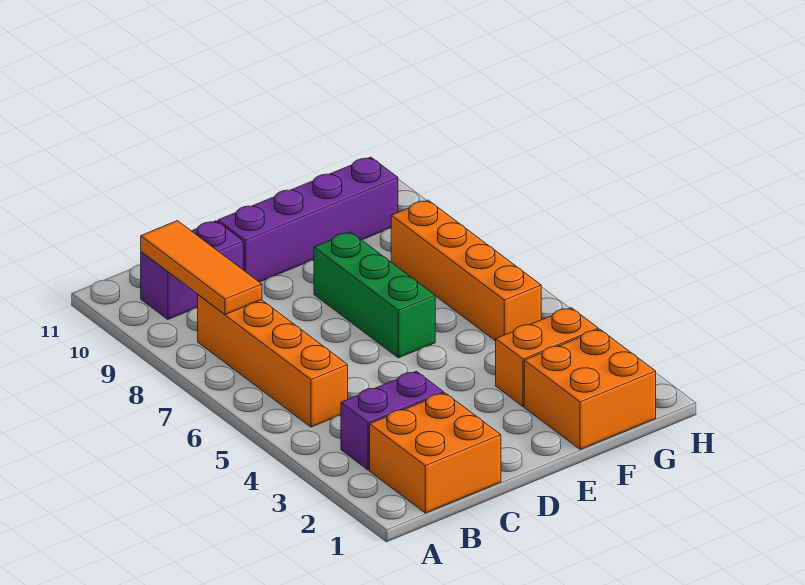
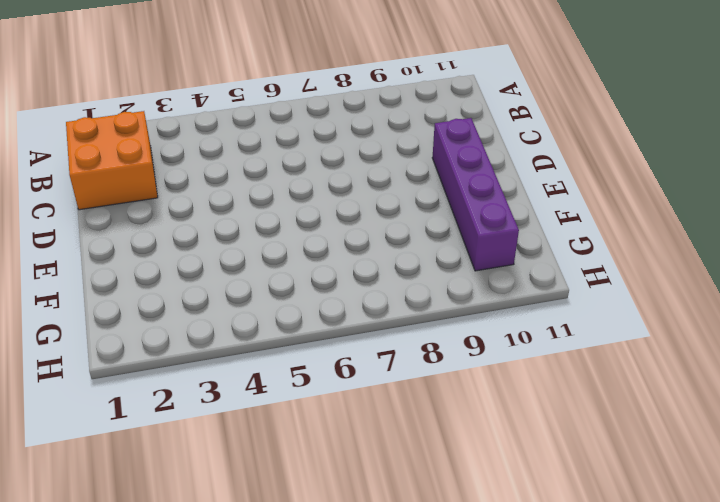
none -> purple 1x2 brick [341,371,444,470]
none -> orange 1x4 brick [198,295,348,427]

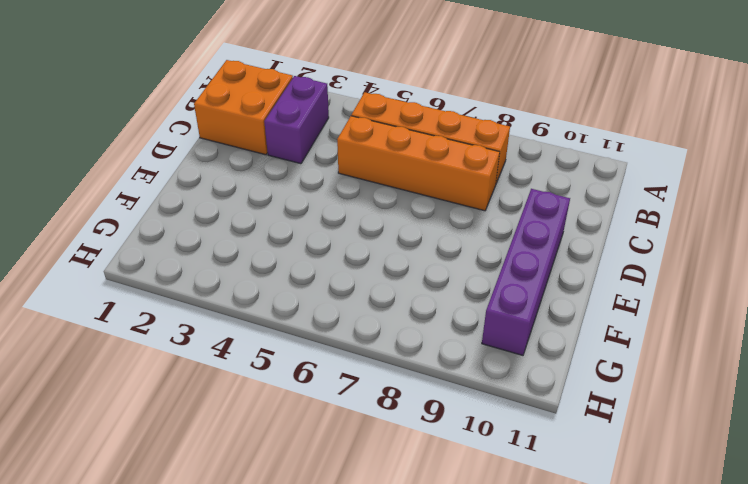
orange 1x4 brick [337,116,500,211] -> orange 1x4 brick moved to [391,200,541,341]
none -> purple 1x2 brick [141,221,243,319]
none -> green 1x3 brick [314,232,435,358]

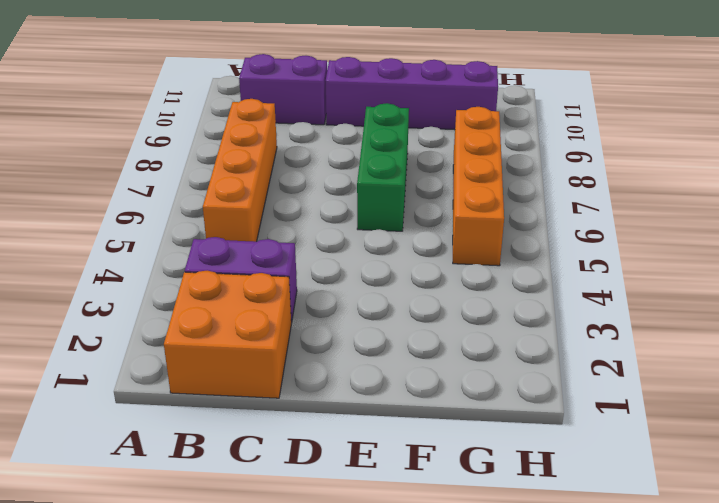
none -> orange 2x2 brick [524,329,656,450]
none -> orange 1x2 brick [496,308,598,406]

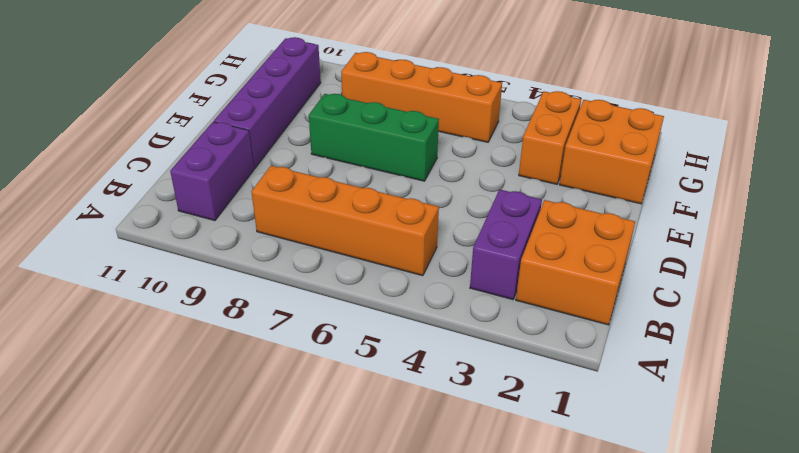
none -> orange 1x3 tile [141,221,262,315]

